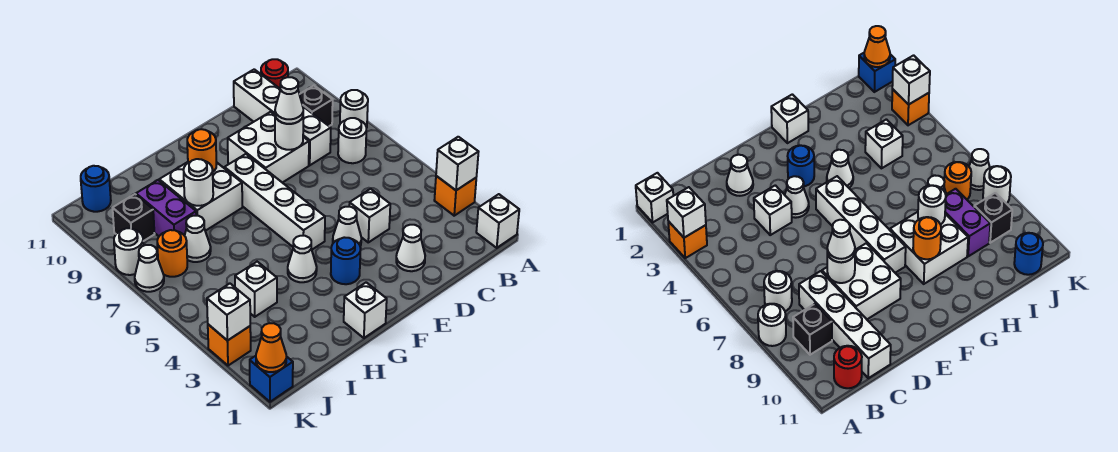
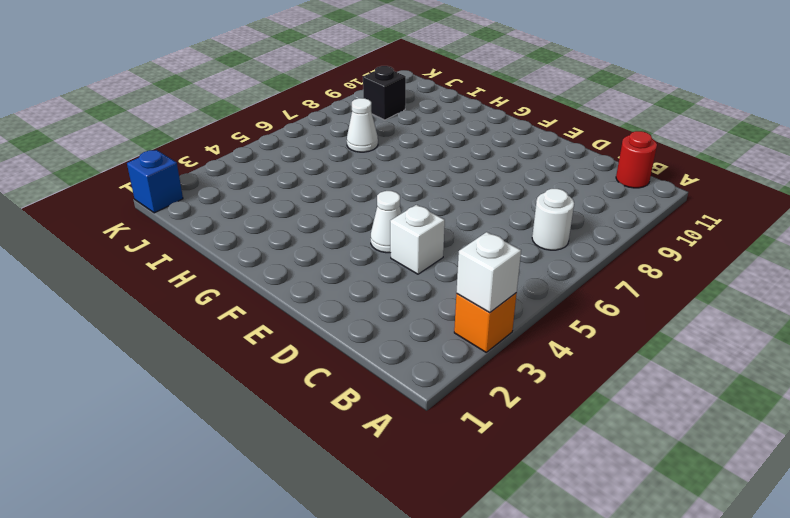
none -> white 1x1 brick [476,194,519,248]
none -> white 1x1 round brick [340,90,368,127]
none -> black 1x1 brick [299,86,333,126]
none -> white 1x4 brick [234,69,331,165]

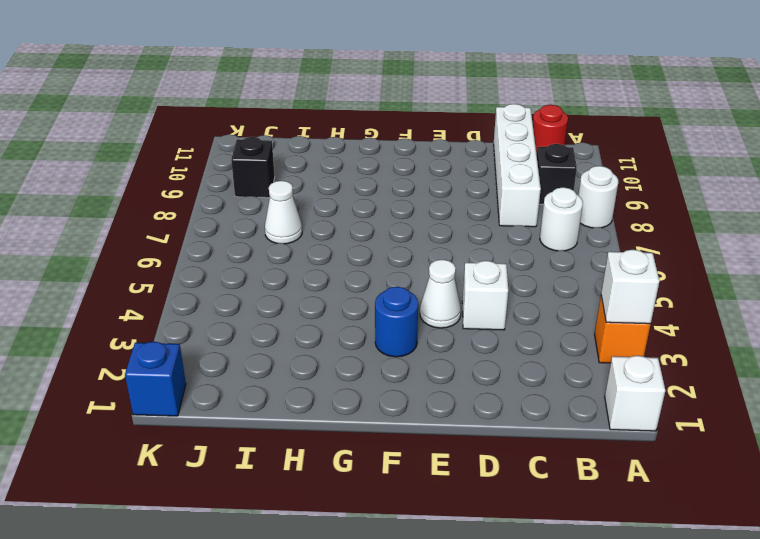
none -> white 1x1 cone [396,225,425,271]
none -> white 2x2 brick [228,112,309,183]
none -> white 1x4 brick [224,154,325,249]
none -> white 1x1 brick [344,282,387,338]

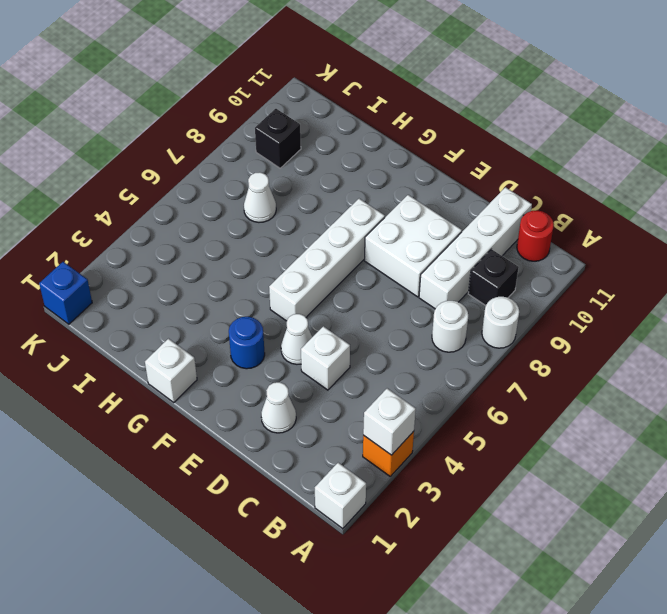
none -> white 1x1 cone [288,236,317,282]
none -> white 2x2 brick [159,162,242,231]
none -> white 1x1 brick [235,262,277,317]
none -> purple 1x2 brick [136,180,196,236]

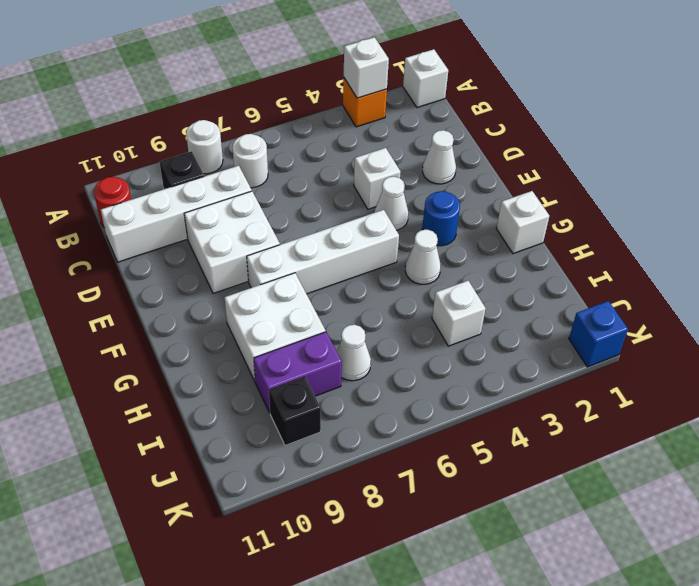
none -> orange 1x1 round brick [157,230,187,277]
none -> blue 1x1 round brick [81,166,111,212]
none -> orange 1x1 brick [208,324,251,366]
none -> white 1x1 cone [135,245,164,292]

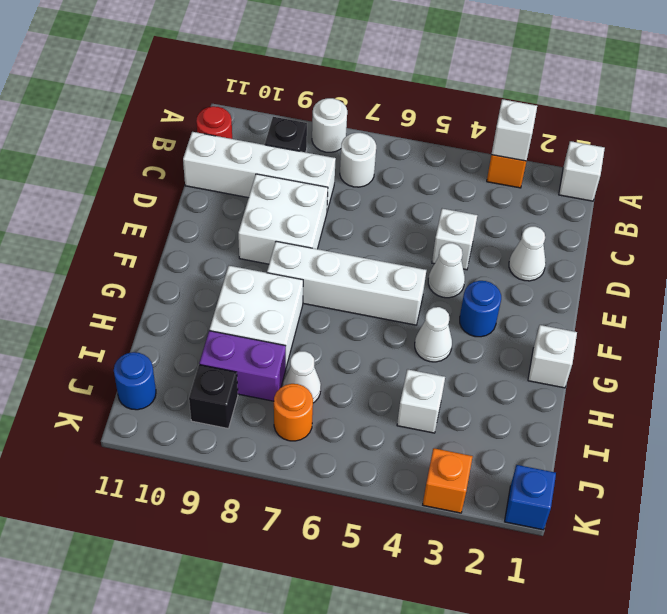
none -> white 1x1 cone [135,245,164,292]
none -> white 1x1 round brick [114,228,144,275]
none -> white 1x1 round brick [275,117,303,150]
none -> orange 1x1 round brick [187,129,217,172]

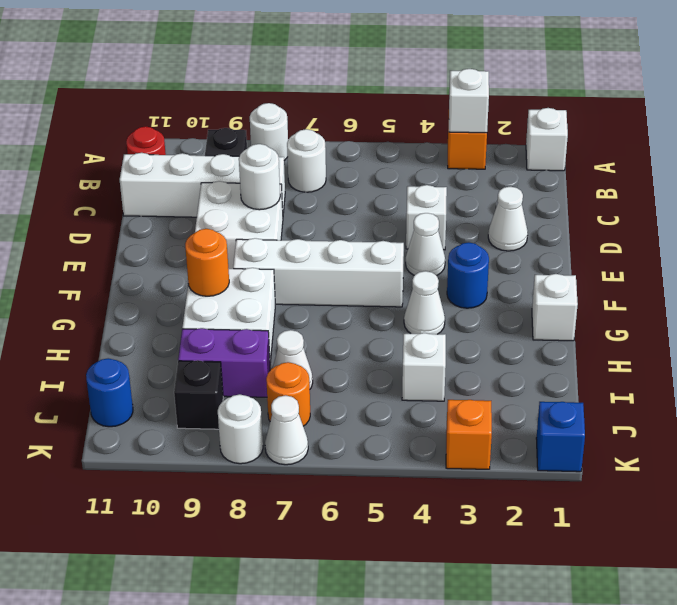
none -> white 1x1 round brick [184,159,213,206]
none -> orange 1x1 cone [256,323,286,372]
none -> white 1x1 brick [207,284,250,341]
none -> white 1x1 cone [275,77,303,124]

